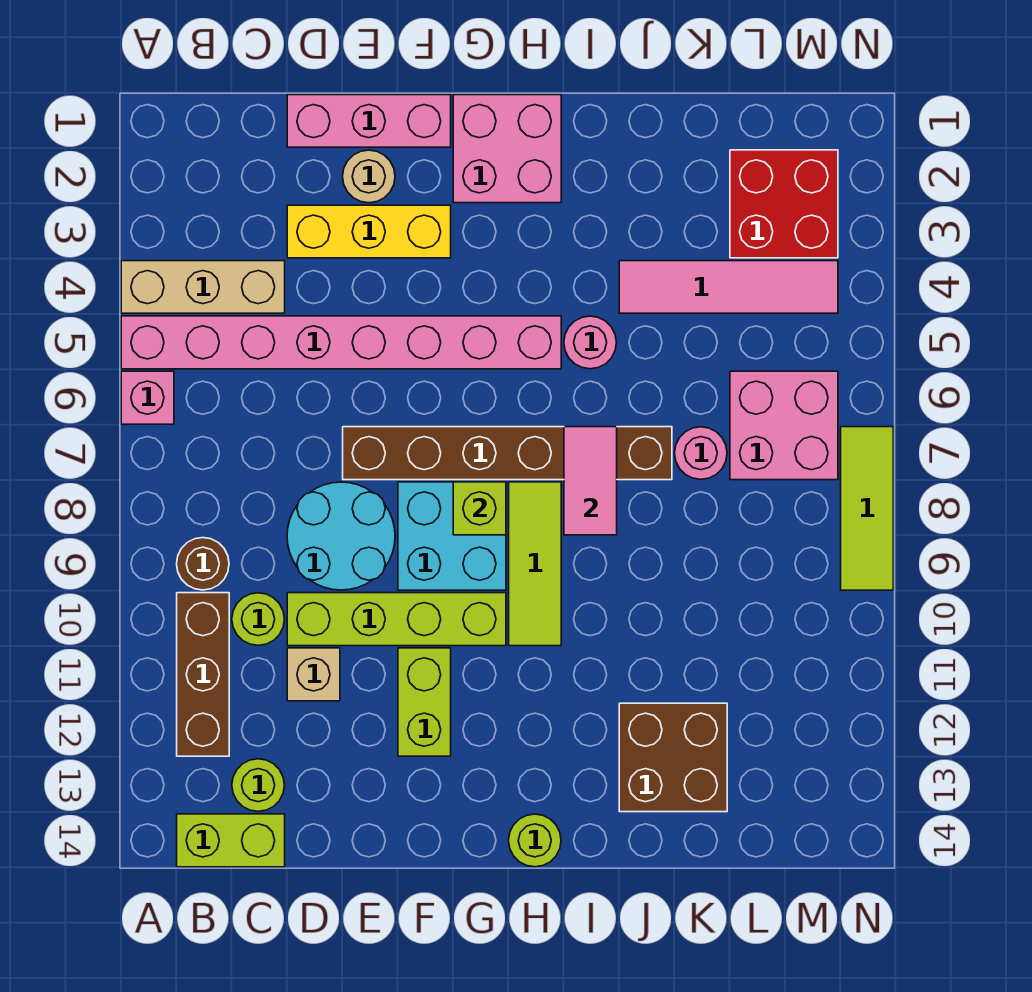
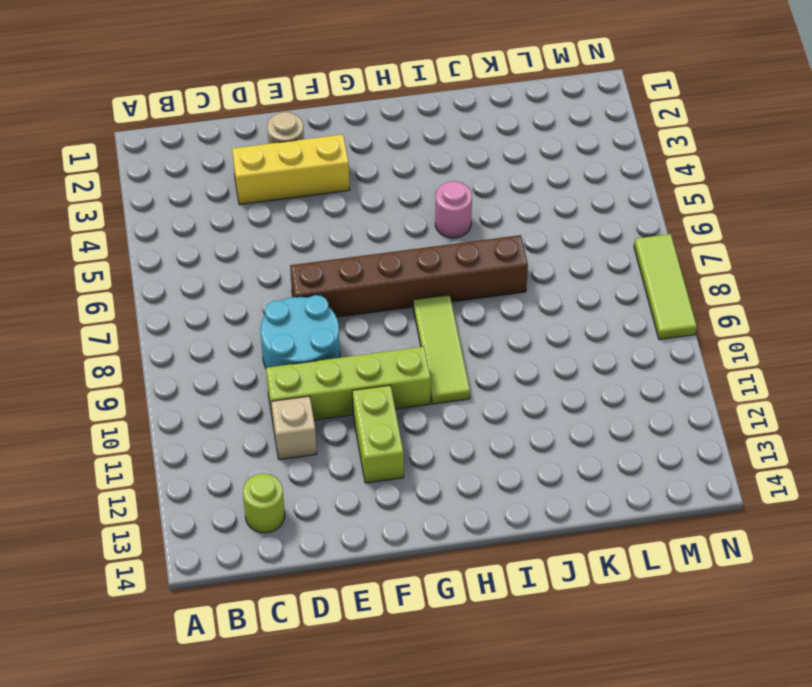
none -> tan 1x3 brick [121,261,285,313]
none -> pink 1x8 brick [121,316,561,369]
none -> pink 1x1 brick [121,371,174,424]

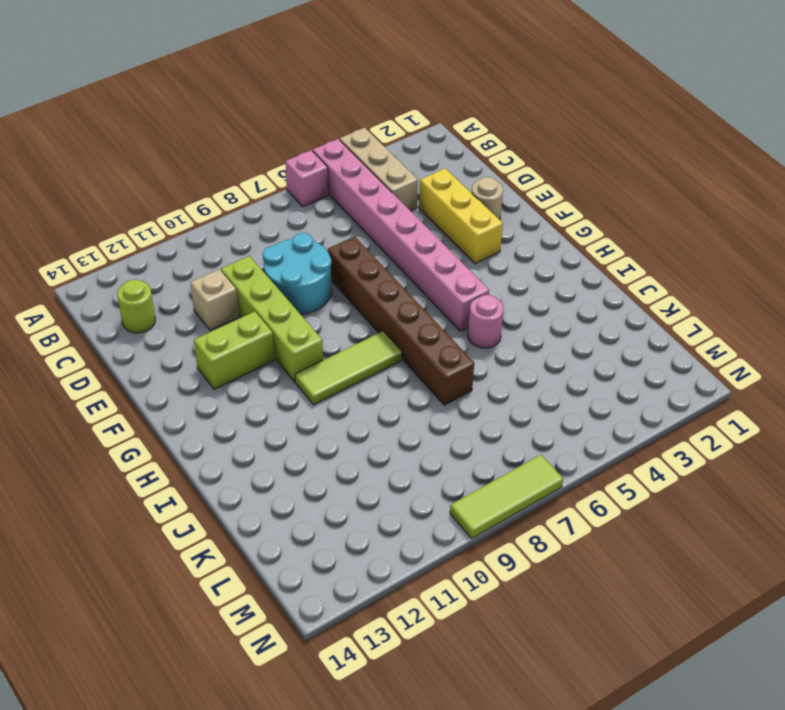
none -> brown 1x1 round brick [177,538,229,590]
none -> brown 1x3 brick [177,593,229,756]
none -> lime 1x2 brick [177,814,285,867]

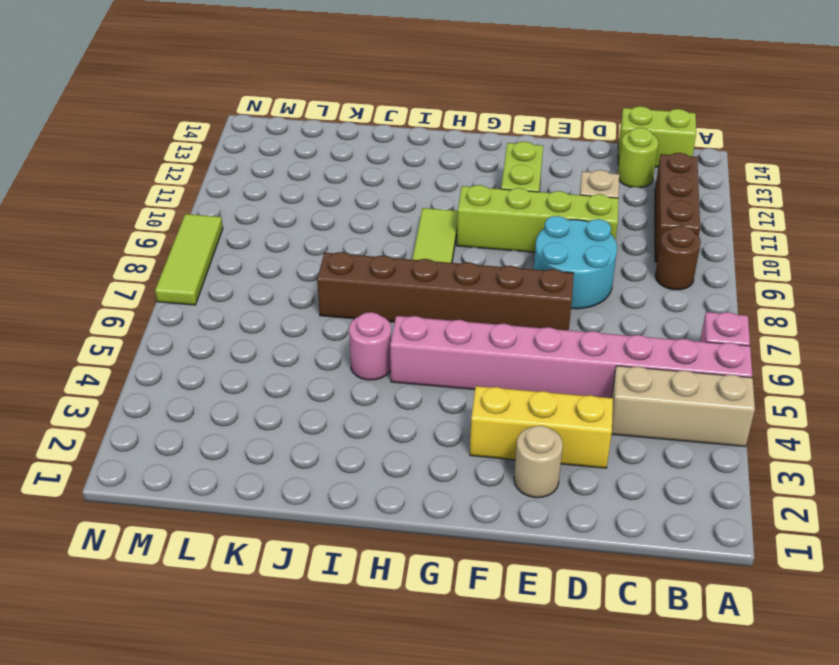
none -> lime 1x1 round brick [232,593,284,645]
none -> pink 1x3 brick [287,95,451,147]
none -> cyan 2x2 brick [398,482,506,590]

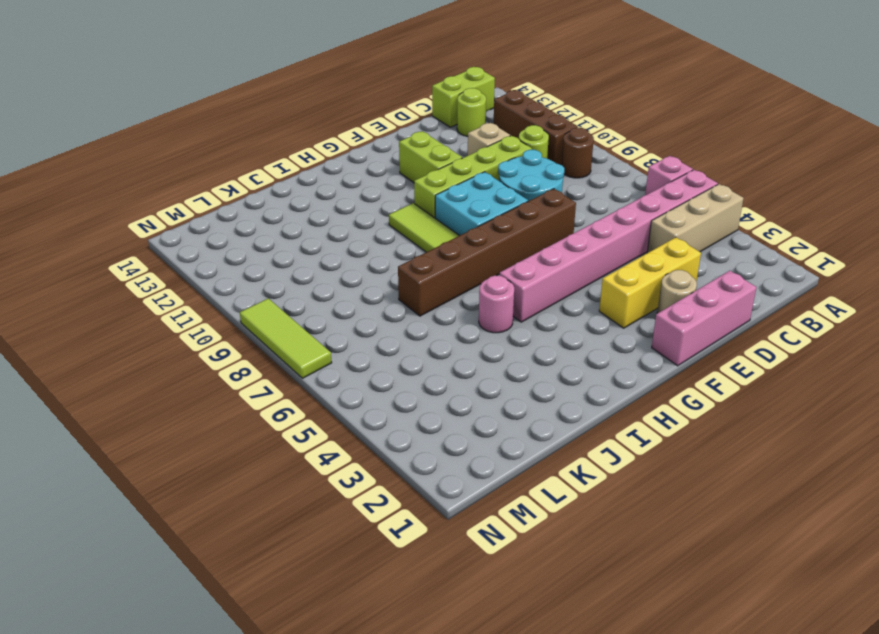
none -> pink 2x2 brick [453,95,561,203]
none -> lime 1x1 round brick [509,814,561,867]
none -> pink 1x4 tile [619,261,838,313]

